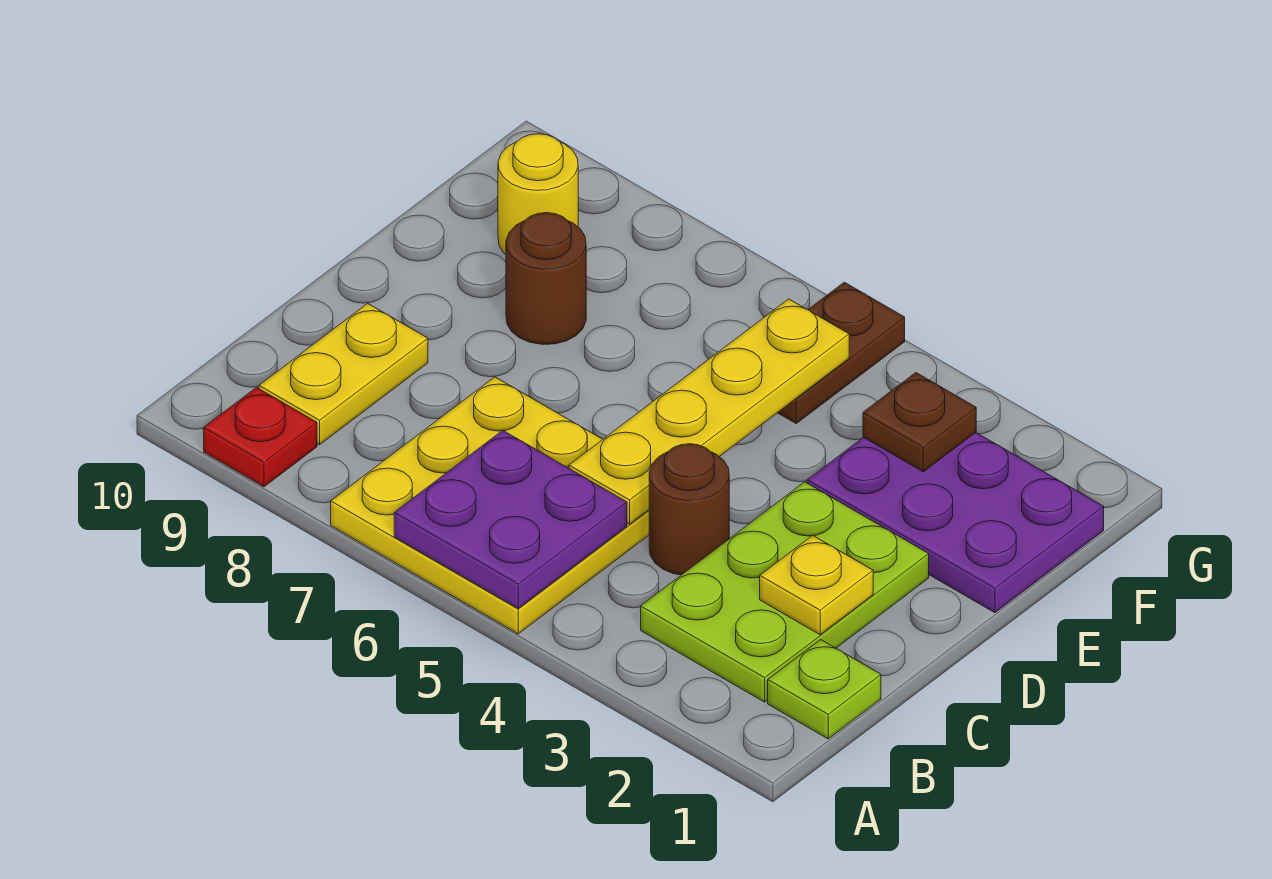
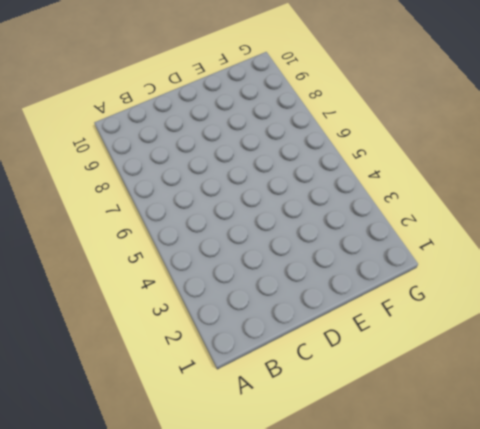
none -> yellow 3x3 plate [331,377,649,634]
none -> red 1x1 plate [204,388,317,487]
none -> lime 1x1 plate [768,640,881,739]

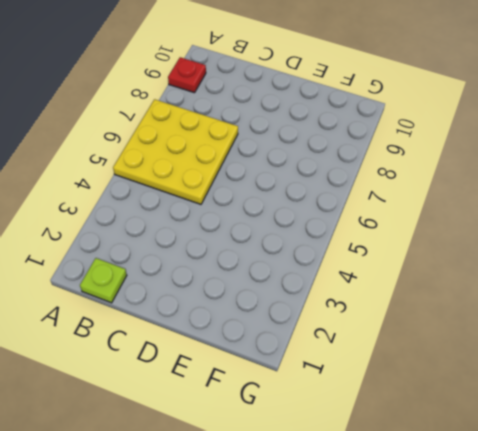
none -> lime 2x3 plate [641,482,929,702]
none -> yellow 1x2 plate [259,303,428,445]
none -> brown 1x1 round brick [649,444,729,575]

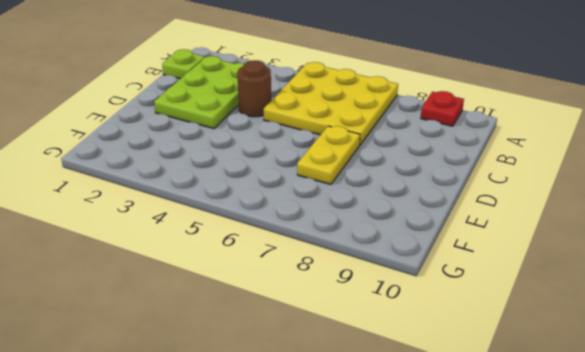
yellow 1x2 plate [297,126,360,185] -> yellow 1x2 plate moved to [259,303,428,445]
none -> purple 2x3 plate [807,433,1104,613]
none -> brown 1x1 round brick [506,213,586,345]
none -> brown 1x2 plate [778,282,905,423]

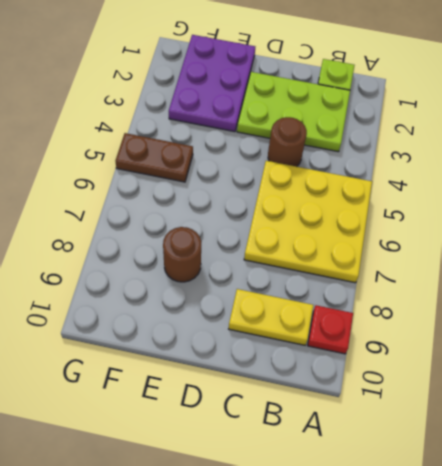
none -> yellow 1x1 round brick [498,134,578,254]
none -> purple 2x2 plate [394,430,627,608]
none -> yellow 1x1 plate [760,535,873,635]

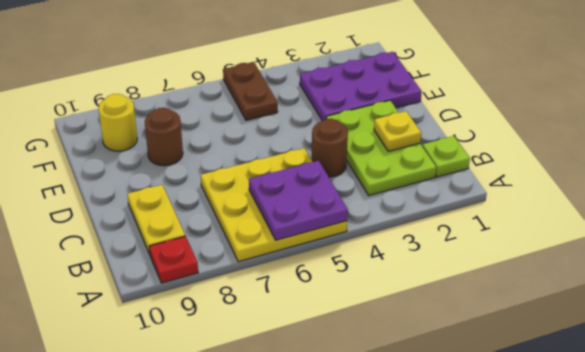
none -> yellow 1x4 plate [569,299,849,524]
none -> brown 1x1 plate [863,373,976,472]

